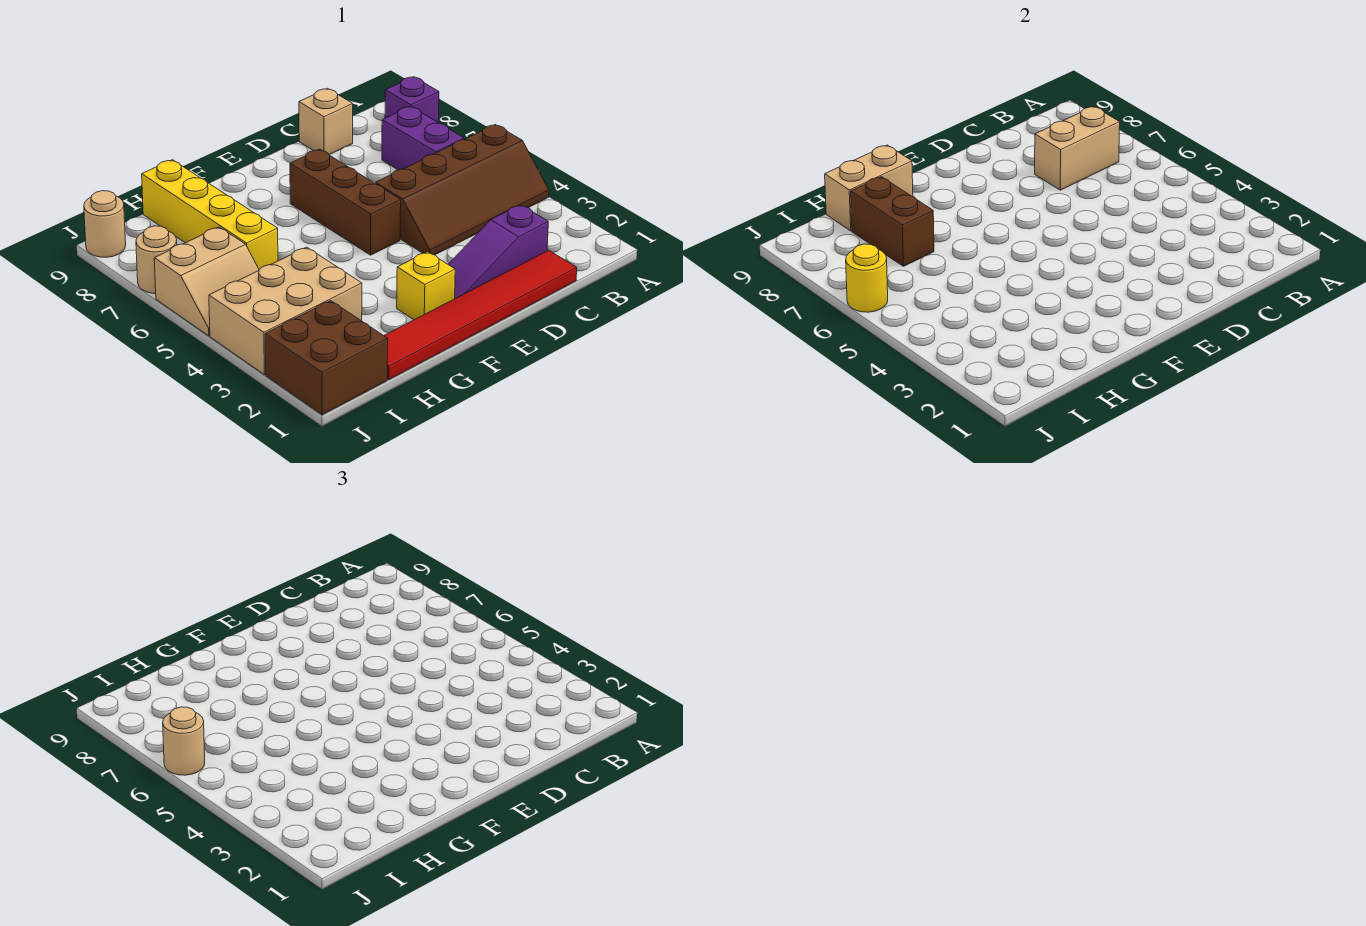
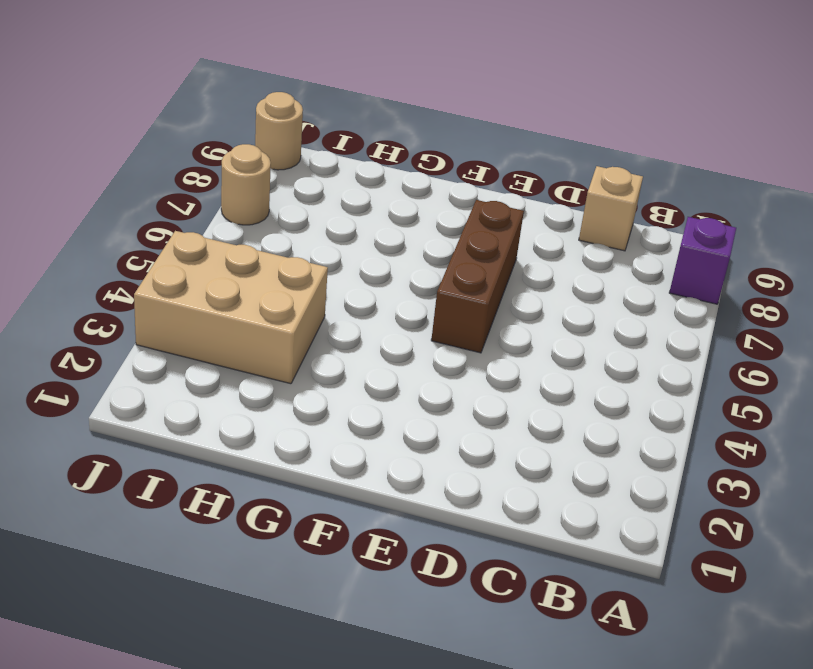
none -> brown 2x4 slope [376,125,549,255]
none -> purple 1x2 brick [382,106,464,170]
none -> red 1x6 tile [384,250,577,379]

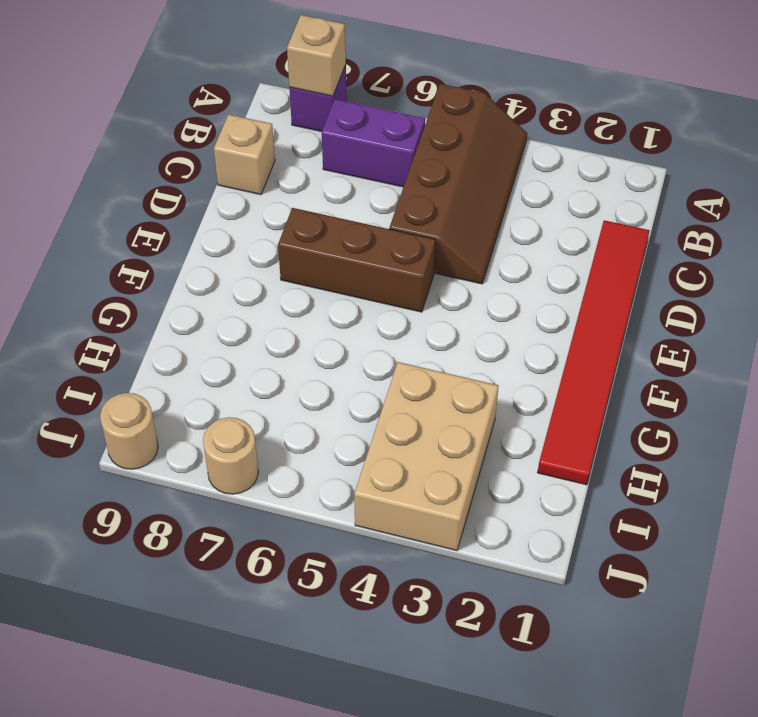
tan 1x1 brick [287,15,346,96] -> none
none -> purple 1x3 slope [448,205,548,298]
none -> yellow 1x1 brick [397,252,455,320]
none -> yellow 1x4 brick [142,160,278,269]

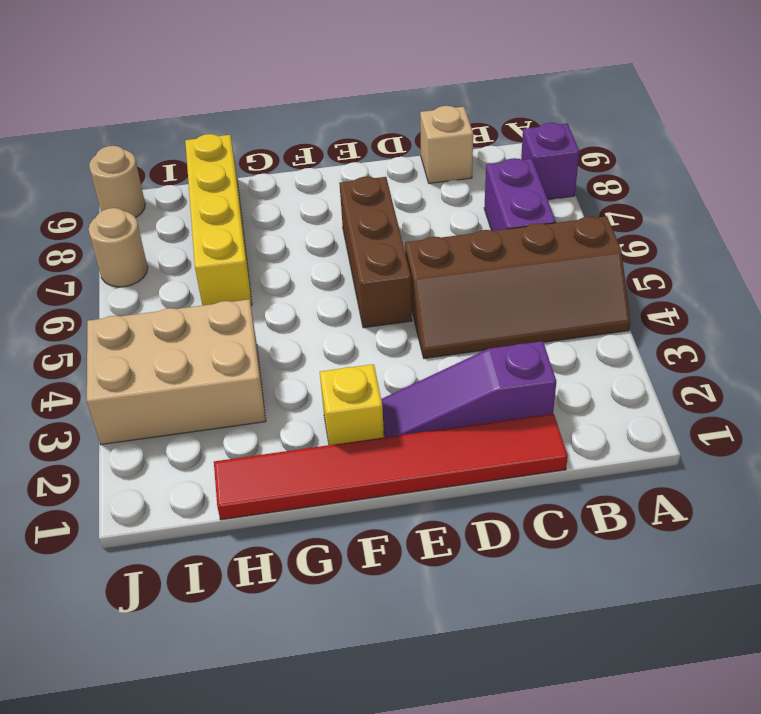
none -> brown 2x2 brick [265,301,388,415]
none -> tan 2x2 slope [154,227,259,336]
none -> tan 1x2 brick [1035,106,1120,190]

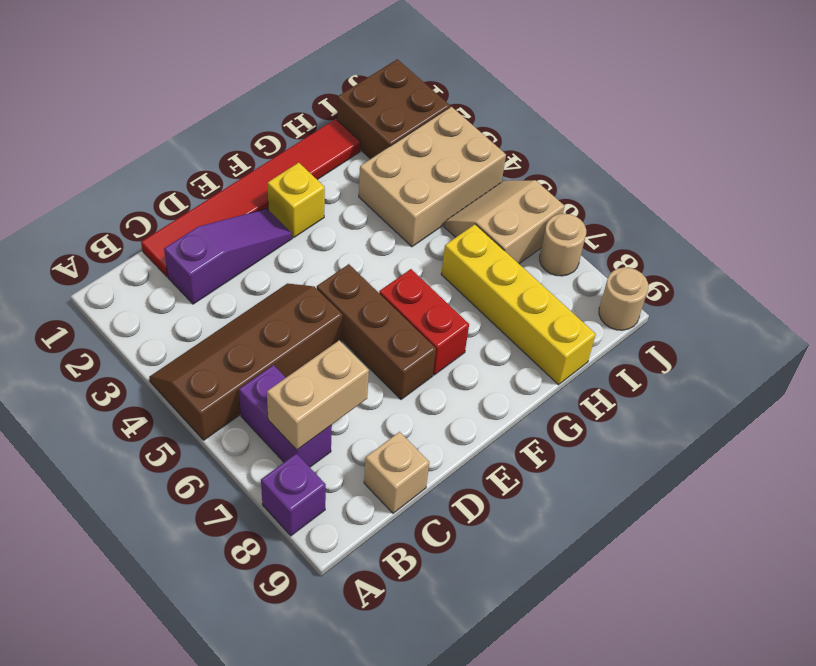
red 1x2 brick [379,269,469,375] -> none
none -> tan 1x2 brick [825,145,913,231]
none -> brown 1x2 brick [851,177,934,266]
none -> yellow 1x1 round brick [846,244,888,312]

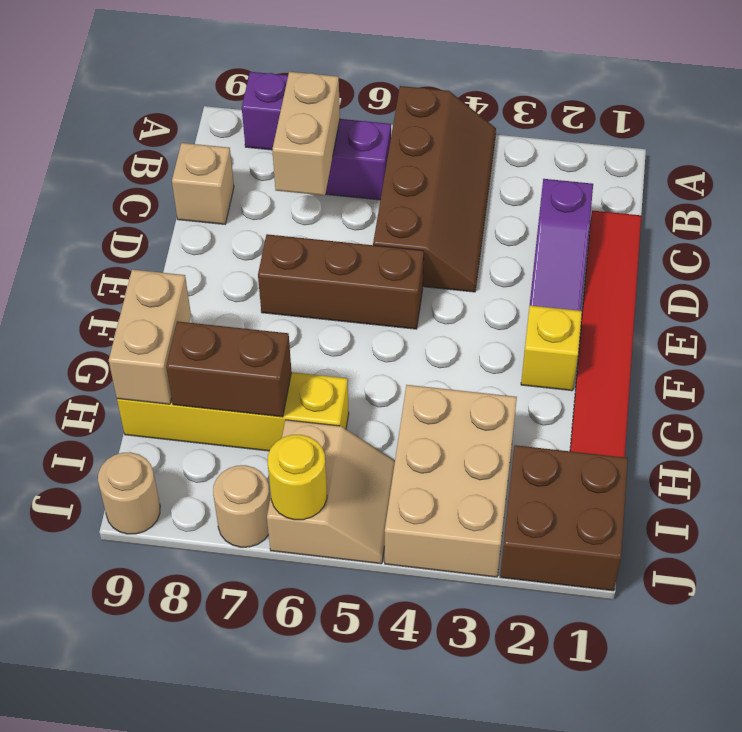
none -> tan 1x1 round brick [163,707,205,775]

